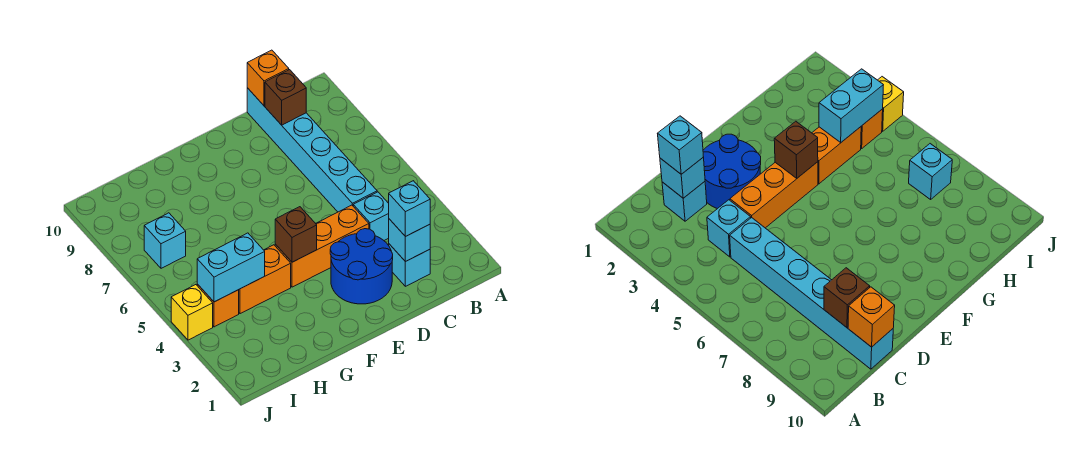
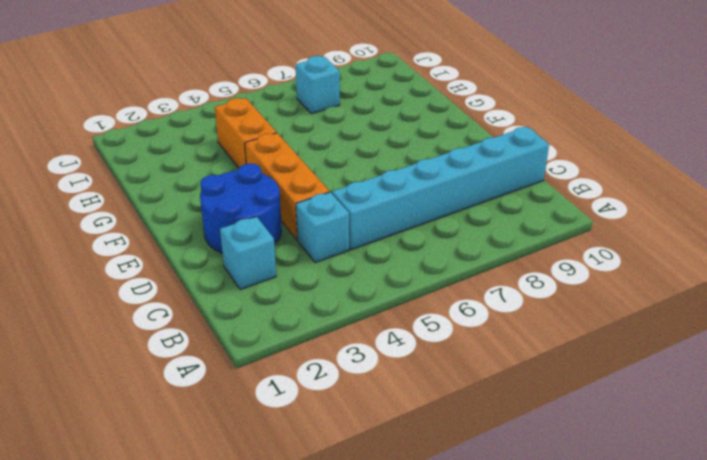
none -> orange 1x1 brick [197,284,239,327]
none -> yellow 1x1 brick [171,285,213,340]
none -> cyan 1x1 brick [389,219,430,262]

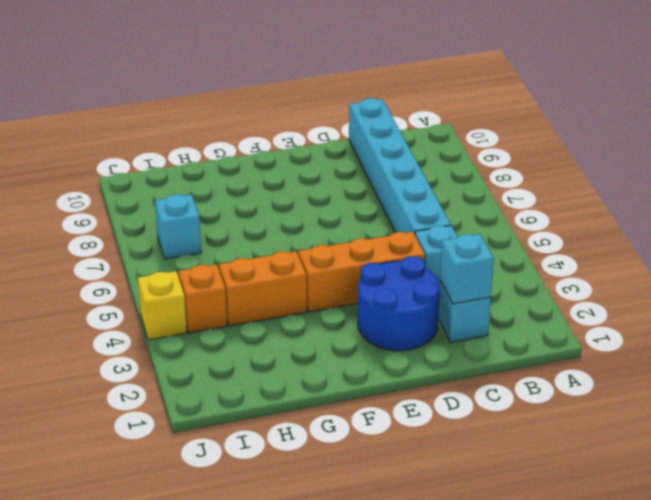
none -> brown 1x1 brick [265,70,306,125]
none -> orange 1x1 brick [247,50,289,106]
none -> brown 1x1 brick [275,207,317,262]

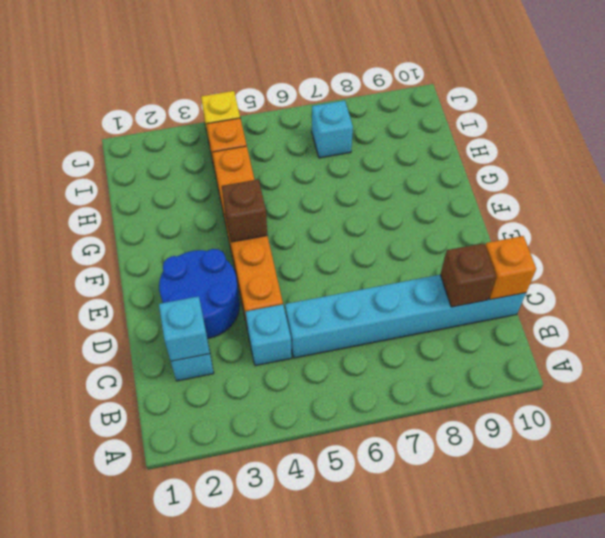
none -> cyan 1x2 brick [197,233,265,302]
none -> cyan 1x1 brick [389,181,430,237]

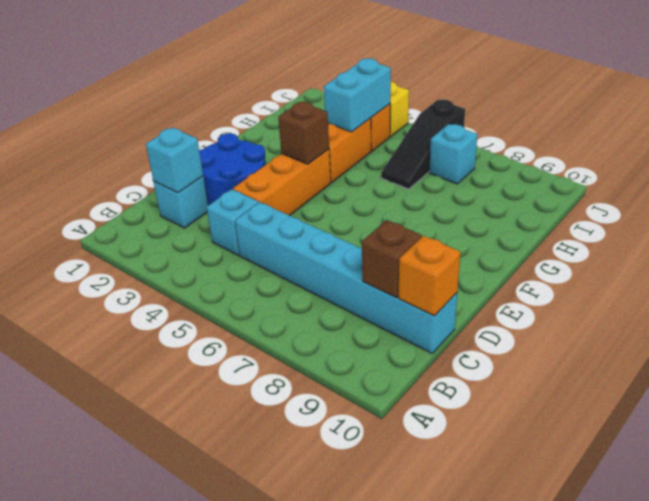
black 1x3 slope [381,100,465,189] -> none
none -> cyan 1x1 brick [389,181,430,237]

